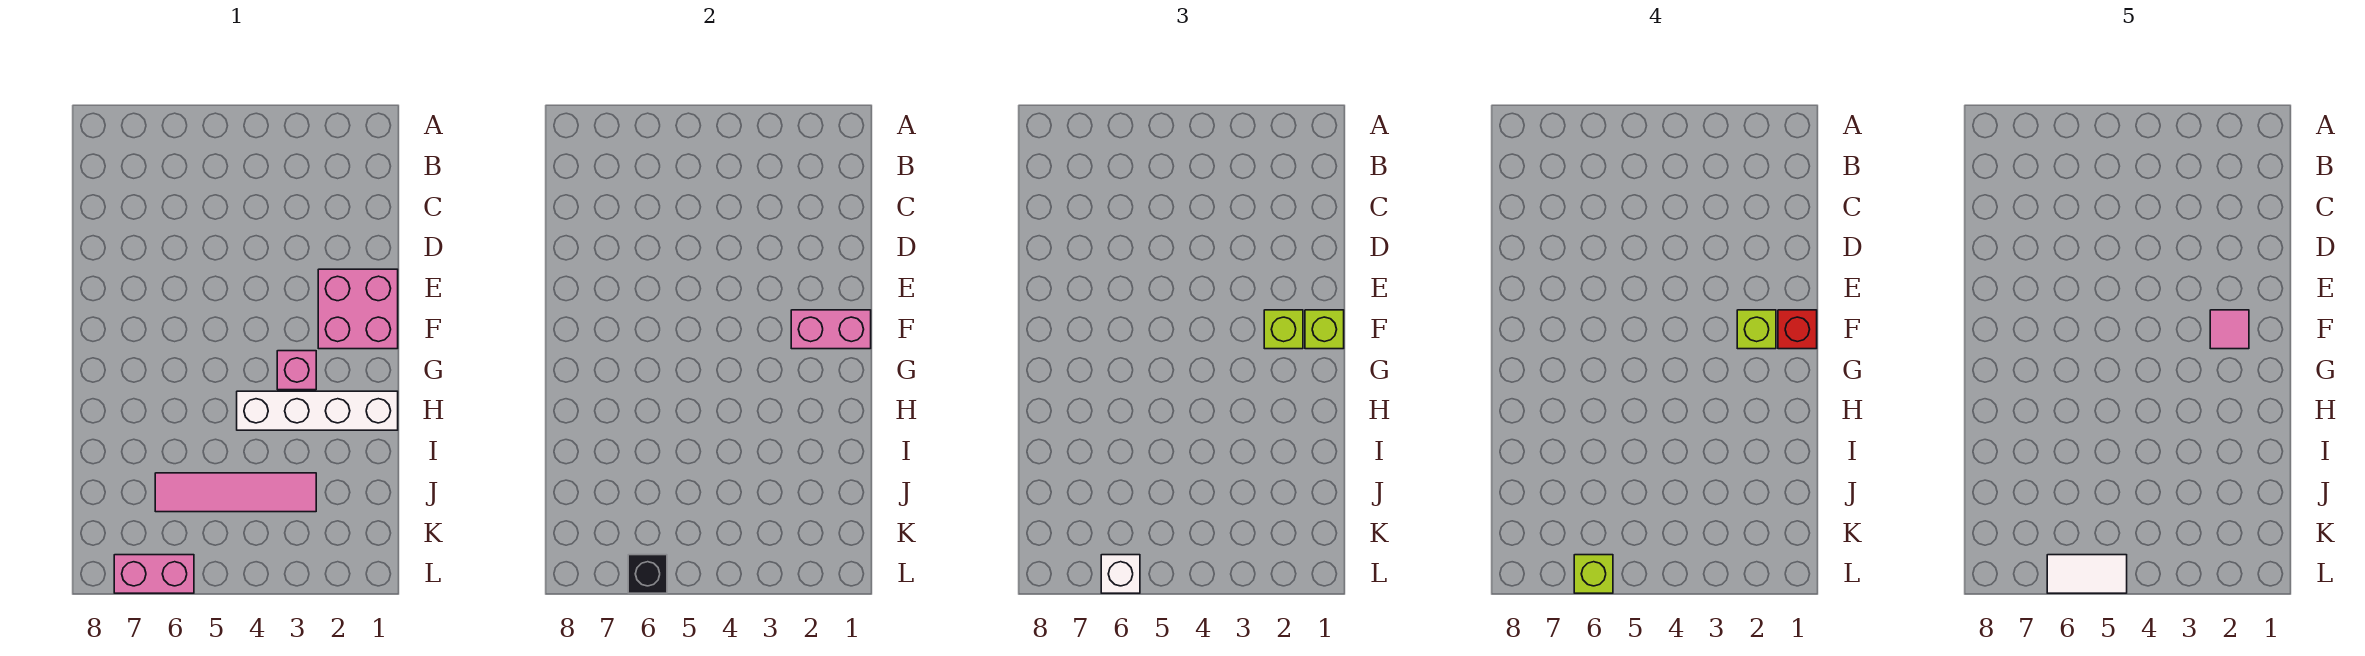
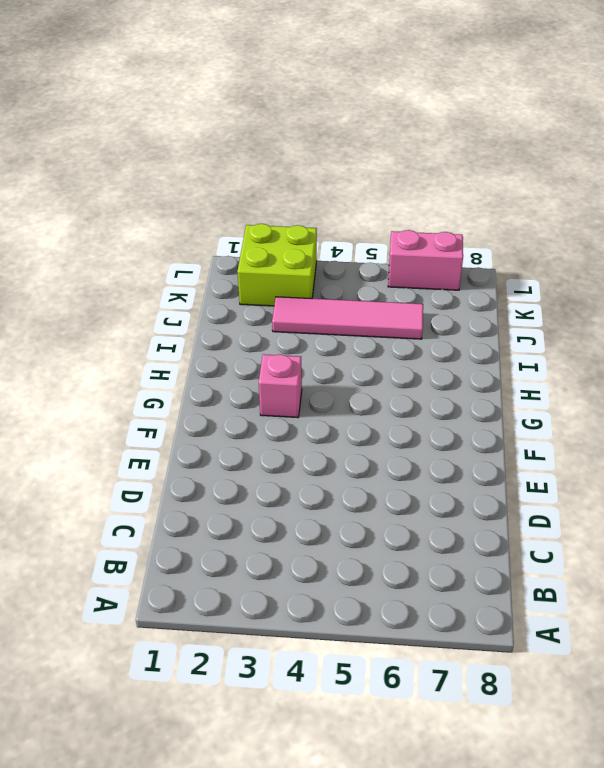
lime 2x2 brick [237,224,317,306] -> none
none -> pink 2x2 brick [318,269,398,349]
none -> white 1x4 brick [237,391,398,430]
none -> pink 1x2 brick [791,310,871,349]

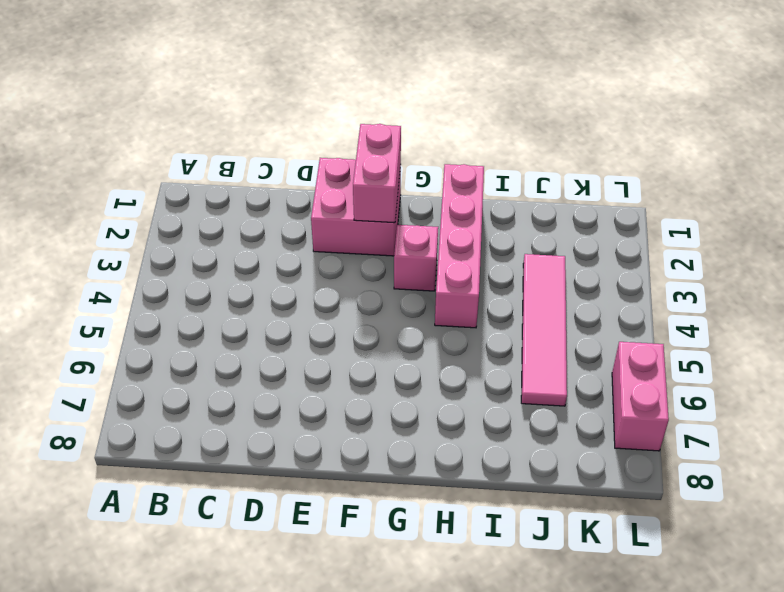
pink 1x4 brick [435,164,484,328] -> white 1x4 brick [237,391,398,430]
none -> black 1x1 brick [628,555,667,593]
none -> lime 1x1 brick [1305,310,1344,349]
none -> lime 1x1 brick [1264,310,1303,349]

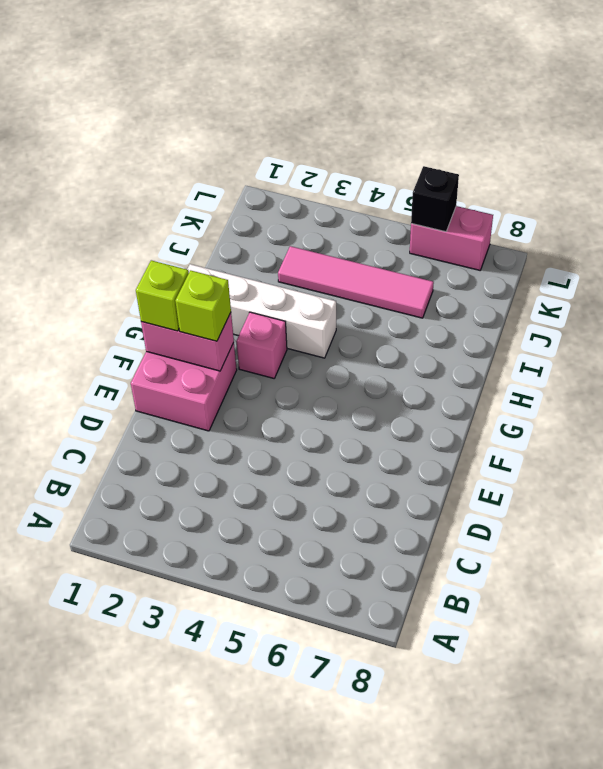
none -> white 1x1 brick [1101,555,1140,593]
none -> red 1x1 brick [1778,310,1817,349]
none -> lime 1x1 brick [1737,310,1776,349]

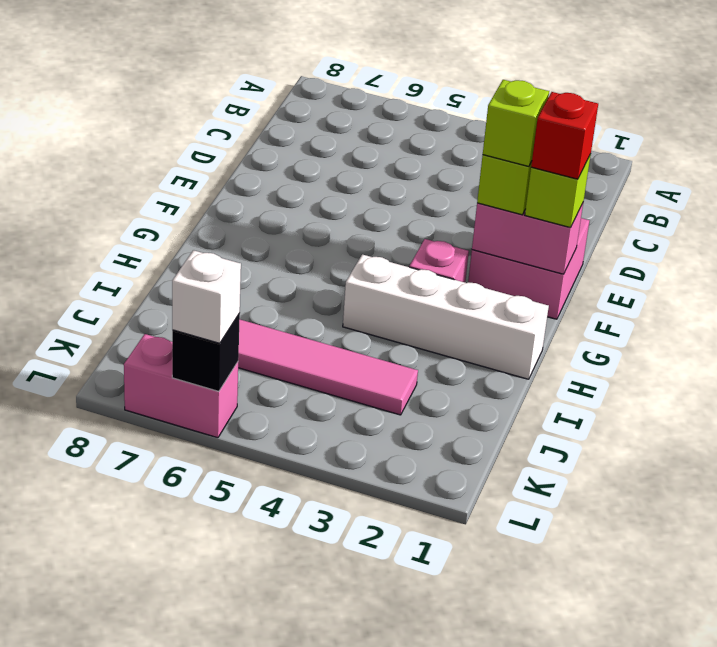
none -> lime 1x1 brick [1574,555,1613,593]
none -> pink 1x1 tile [2210,310,2249,349]
none -> white 1x2 tile [2047,555,2127,593]

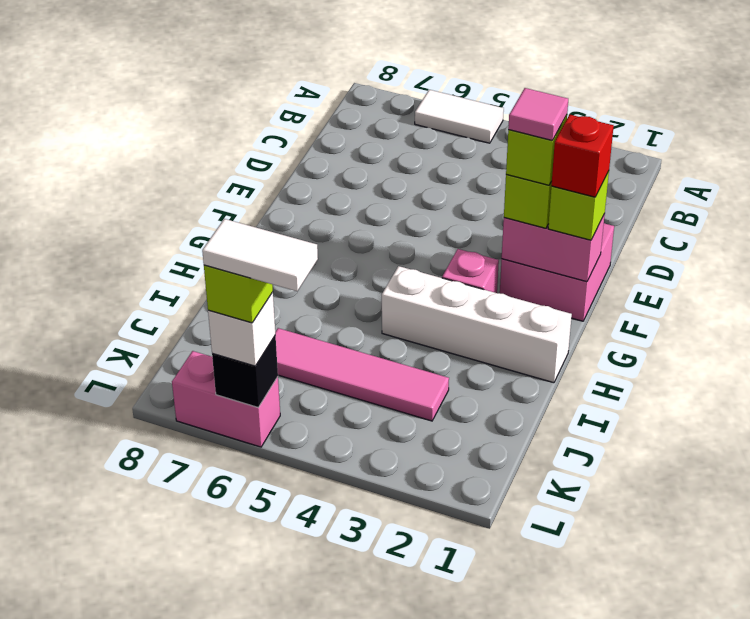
white 1x2 tile [415,90,504,143] -> none

